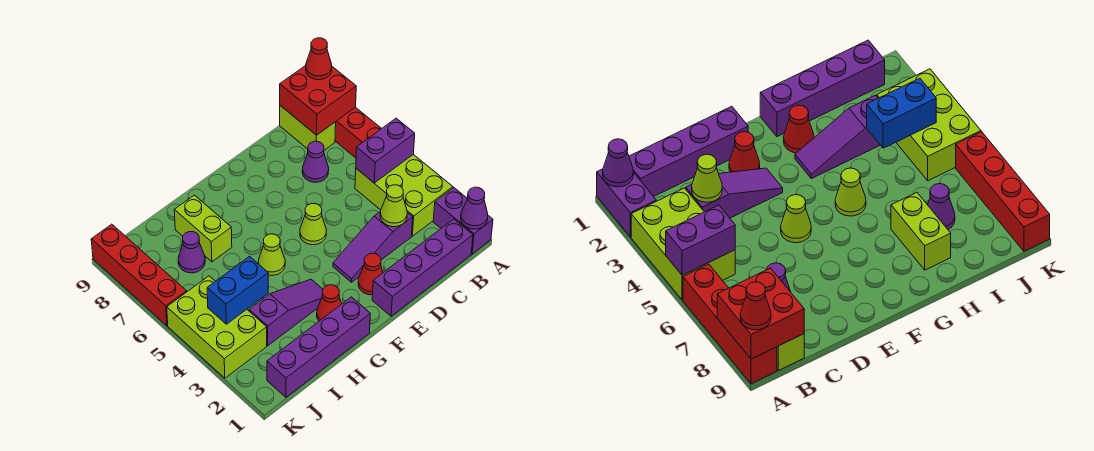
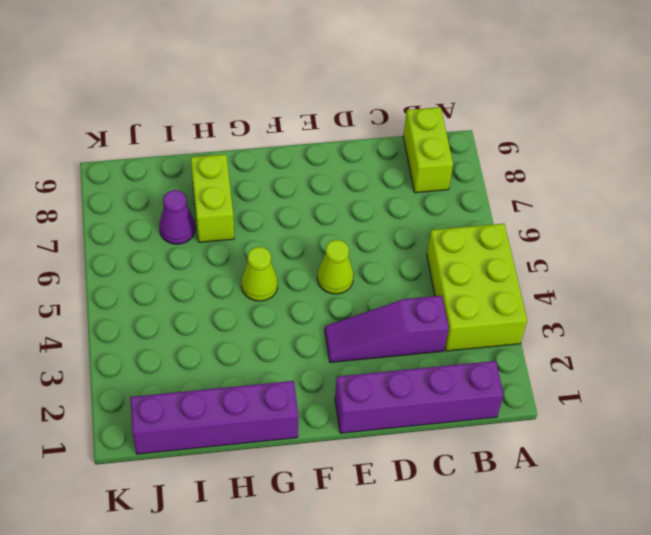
none -> purple 1x2 brick [433,188,493,254]
none -> red 1x4 brick [335,107,382,158]
none -> purple 1x1 cone [302,141,329,182]

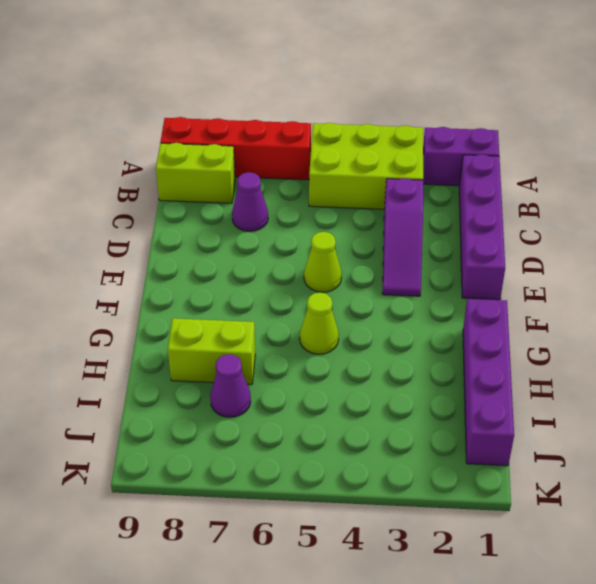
none -> red 1x1 cone [358,253,383,295]
none -> red 1x1 cone [317,285,342,321]
none -> purple 1x3 slope [249,279,323,346]

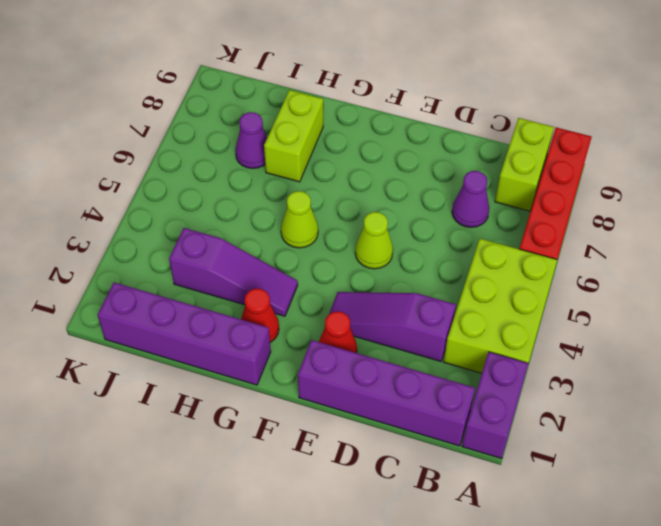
none -> lime 2x3 brick [167,276,267,378]
none -> red 1x4 brick [91,224,187,326]
none -> purple 1x1 cone [461,187,488,229]

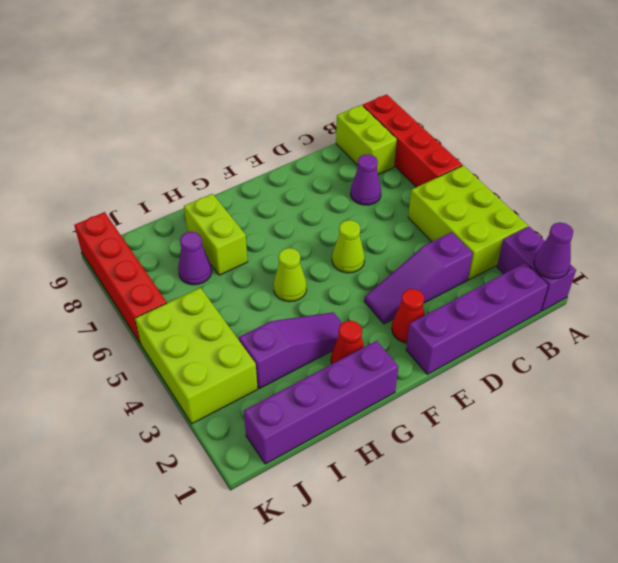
none -> purple 1x2 brick [356,118,415,183]
none -> red 2x2 brick [280,66,356,135]
none -> lime 1x1 cone [380,185,407,227]

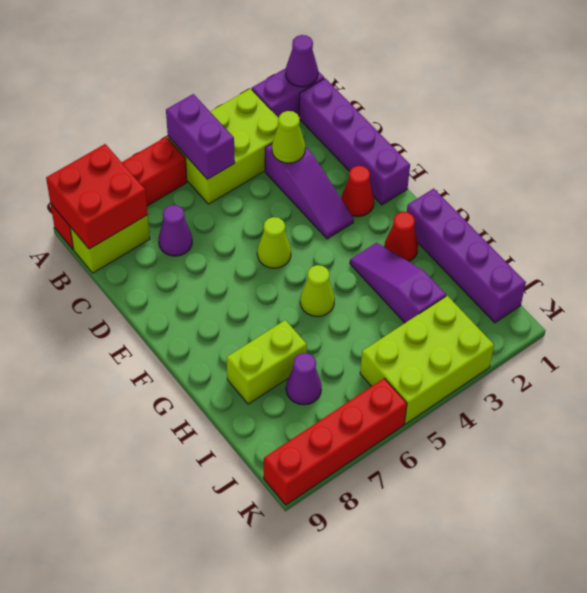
none -> blue 1x2 brick [207,257,268,324]
none -> red 1x1 cone [306,38,332,80]

